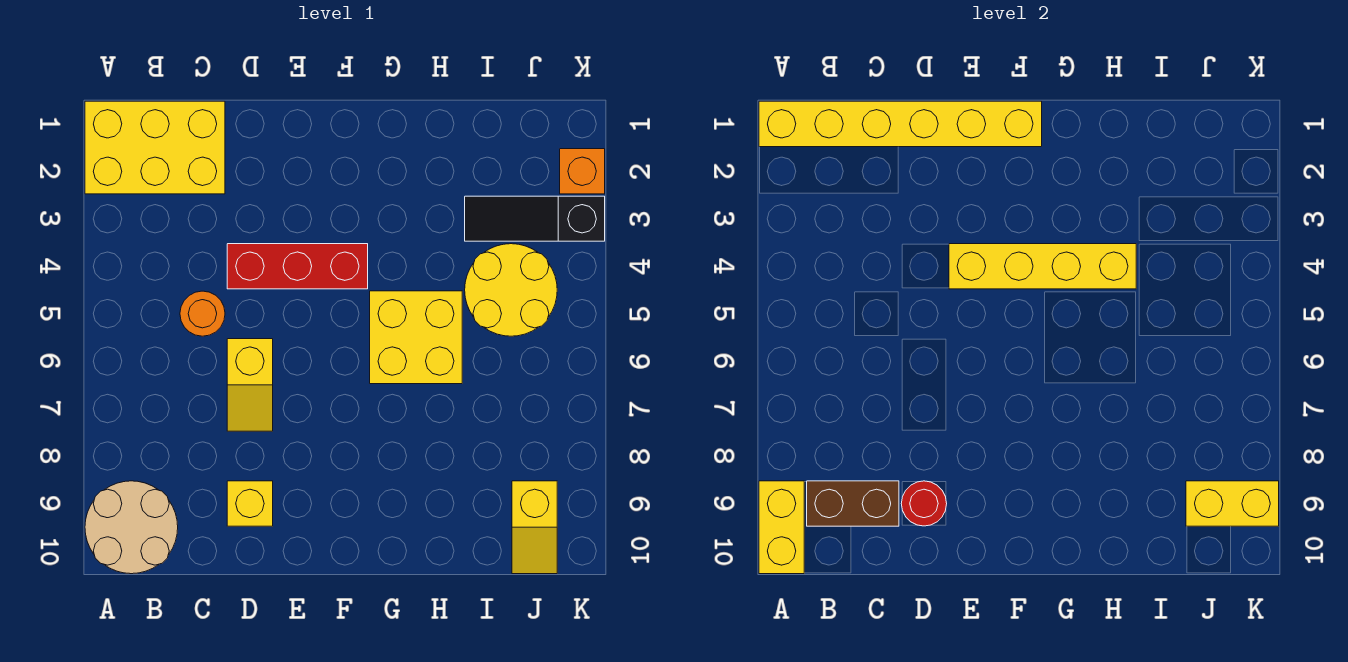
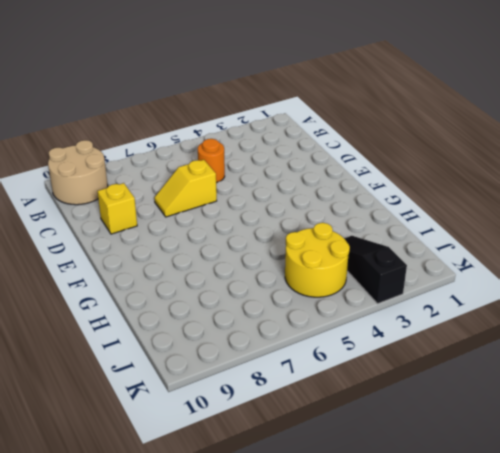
none -> yellow 2x3 brick [85,101,225,194]
none -> red 1x3 brick [227,244,368,289]
none -> yellow 2x2 brick [370,291,462,384]

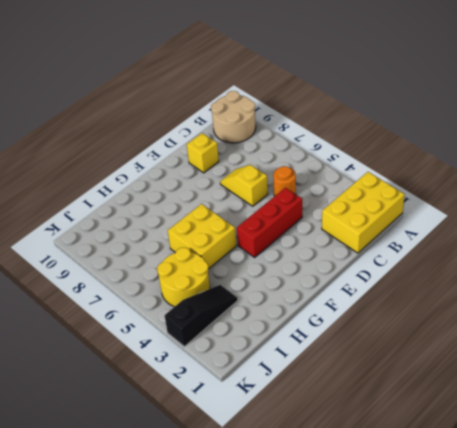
none -> yellow 1x2 slope [512,481,557,574]
none -> orange 1x1 brick [560,149,605,194]
none -> yellow 1x6 brick [759,101,1042,147]

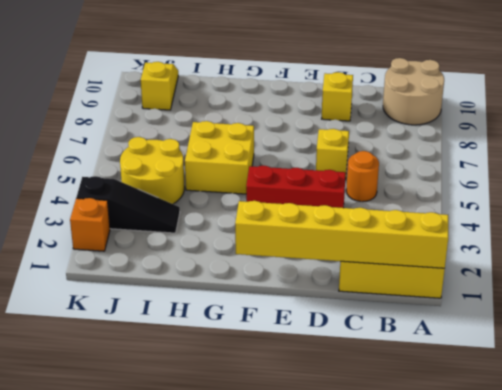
none -> yellow 1x2 brick [759,481,804,574]
none -> brown 1x2 brick [807,481,899,526]
none -> red 1x1 round brick [901,481,947,526]

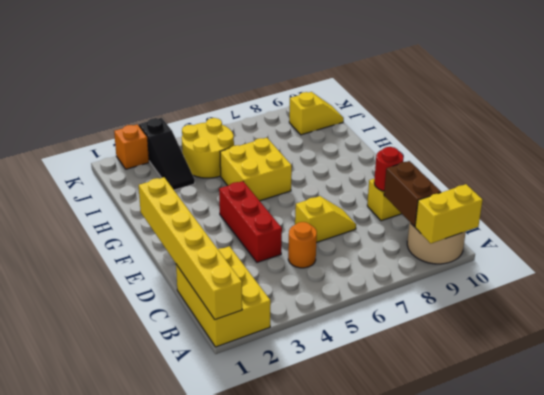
none -> yellow 1x4 brick [949,244,1136,289]
none -> yellow 1x2 brick [1186,481,1279,526]

